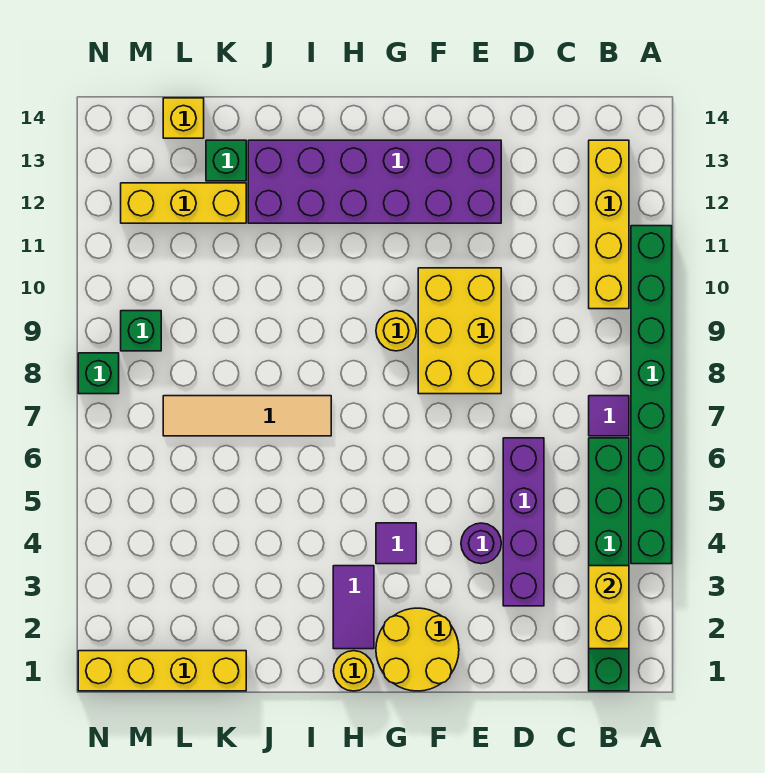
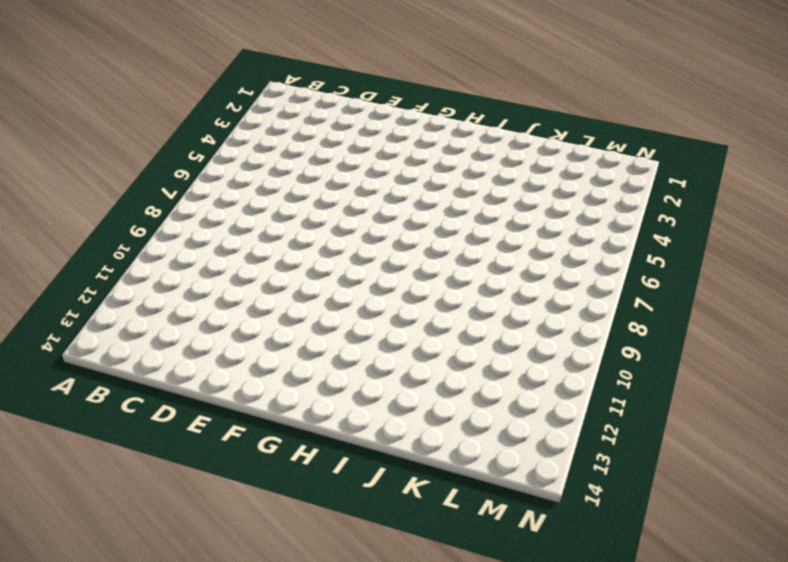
none -> green 1x8 brick [631,226,672,564]
none -> green 1x6 brick [589,438,629,691]
none -> purple 1x1 tile [589,396,629,436]

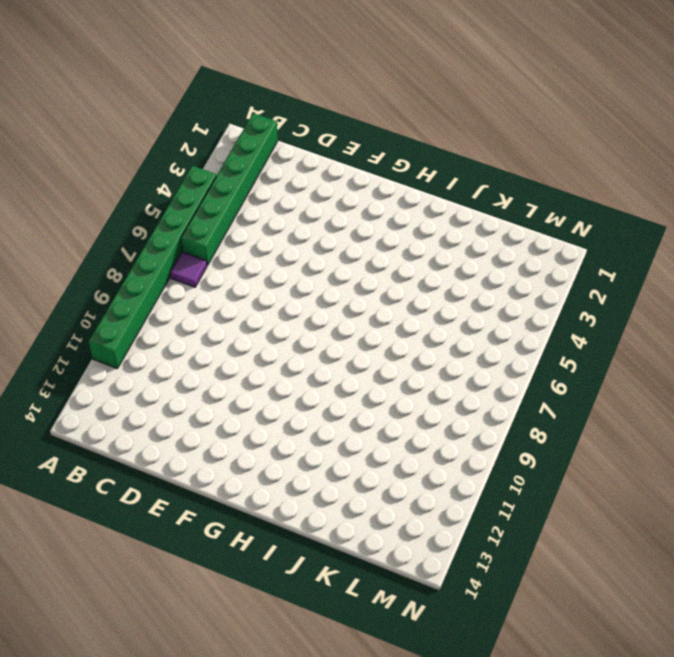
none -> yellow 1x4 brick [589,140,629,309]
none -> purple 1x4 brick [503,438,544,606]
none -> purple 1x1 round brick [461,523,501,564]

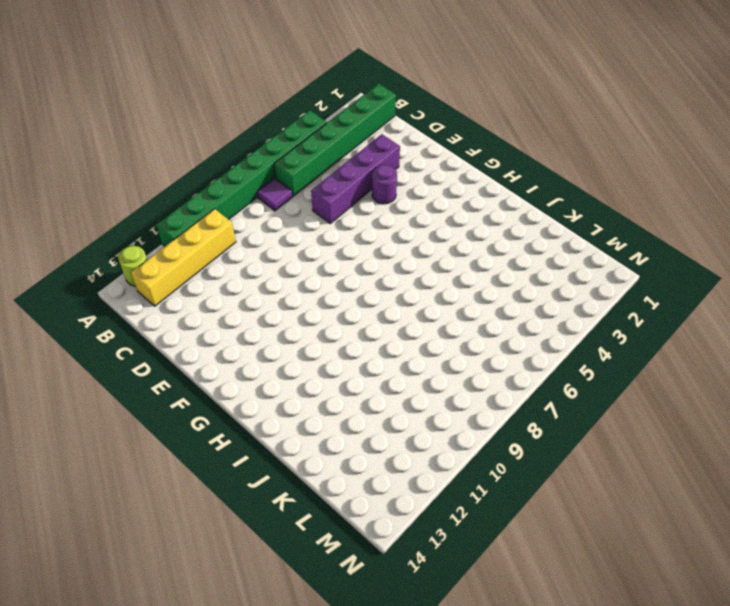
lime 1x1 round brick [118,246,147,286] -> none
none -> yellow 2x3 brick [418,268,501,394]
none -> purple 2x6 brick [248,140,501,223]
none -> yellow 2x2 round brick [376,608,459,691]

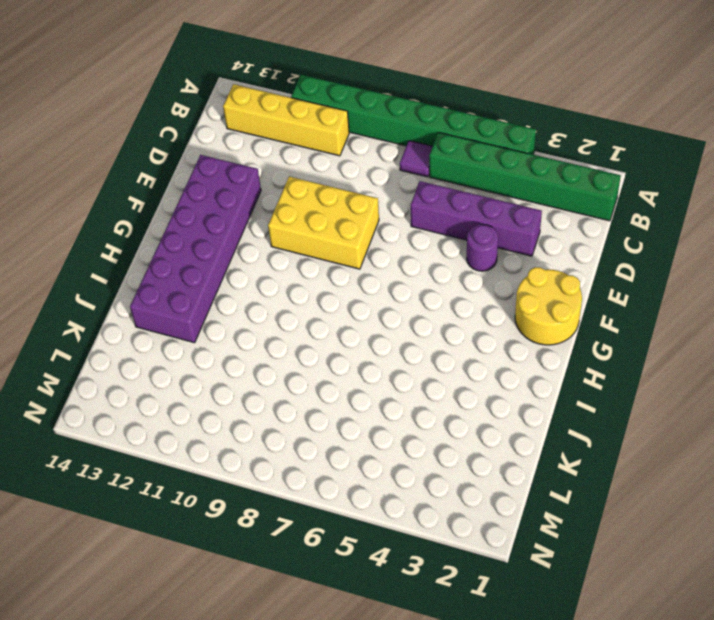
none -> purple 1x1 tile [376,523,416,564]
none -> yellow 1x1 round brick [376,311,416,351]
none -> yellow 1x1 round brick [333,651,374,691]

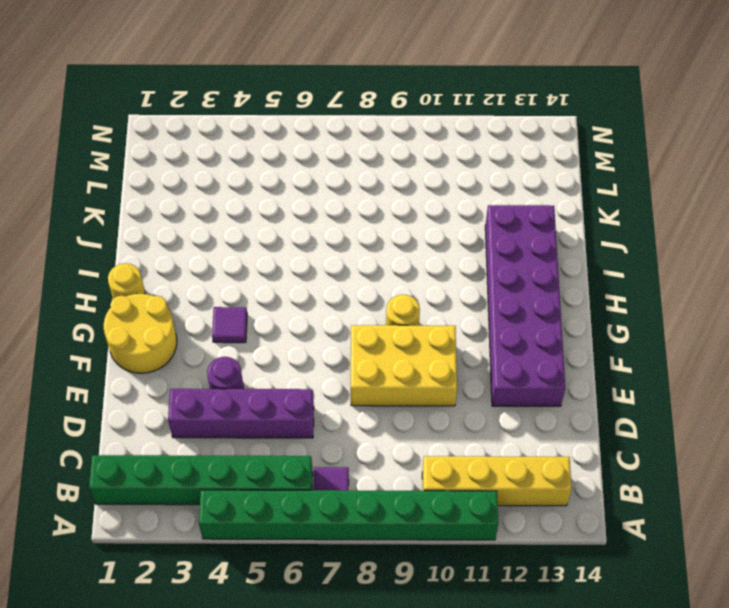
none -> purple 1x2 tile [333,566,374,649]
none -> tan 1x4 tile [163,396,331,436]
none -> yellow 1x4 brick [78,651,246,691]

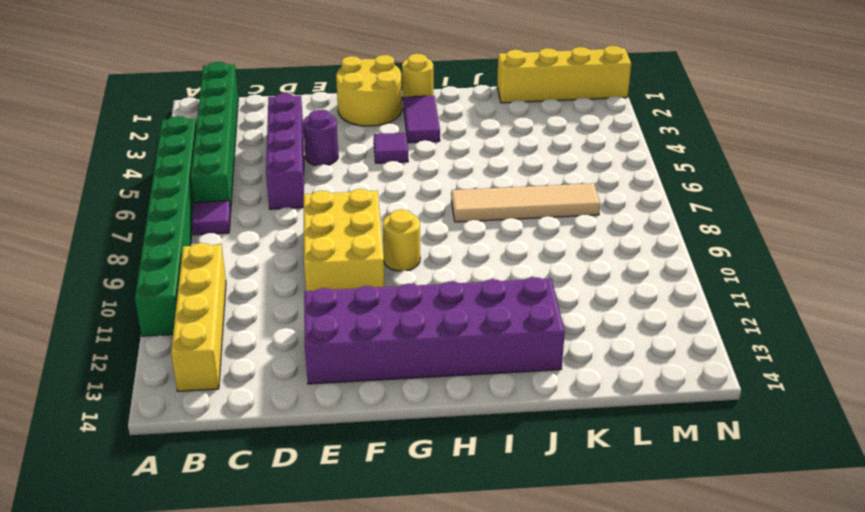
none -> yellow 1x3 brick [121,183,246,223]
none -> green 1x1 brick [206,140,246,181]
none -> yellow 1x1 brick [163,98,204,138]

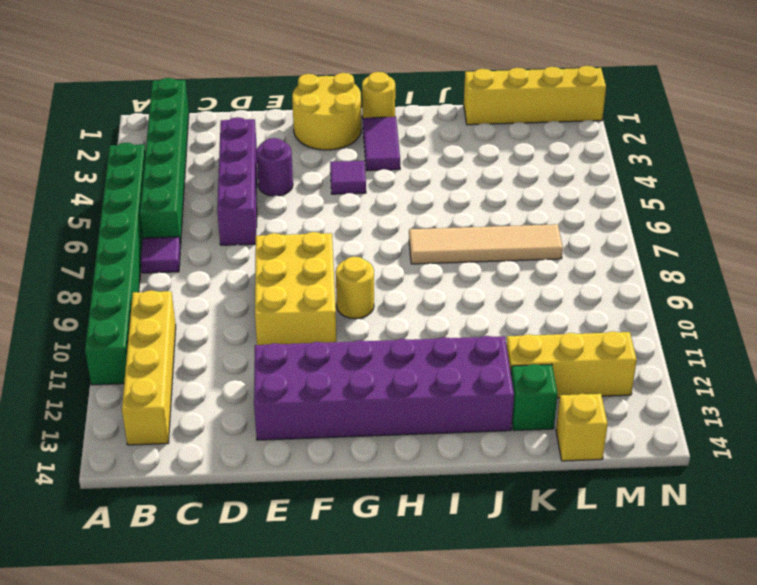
none -> green 1x1 brick [121,311,161,351]
none -> green 1x1 brick [78,353,119,394]
none -> yellow 1x2 brick [589,566,629,649]

